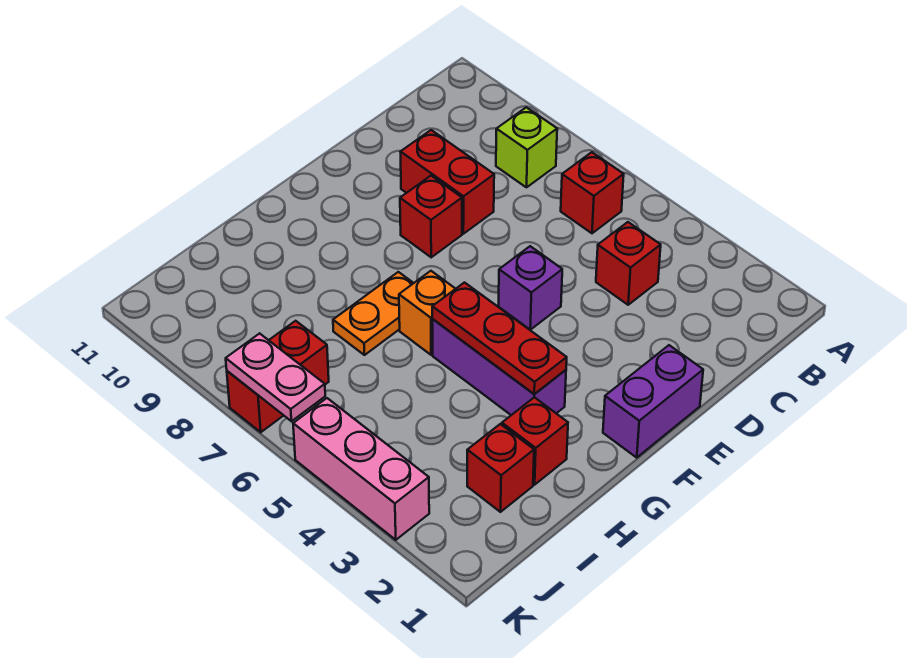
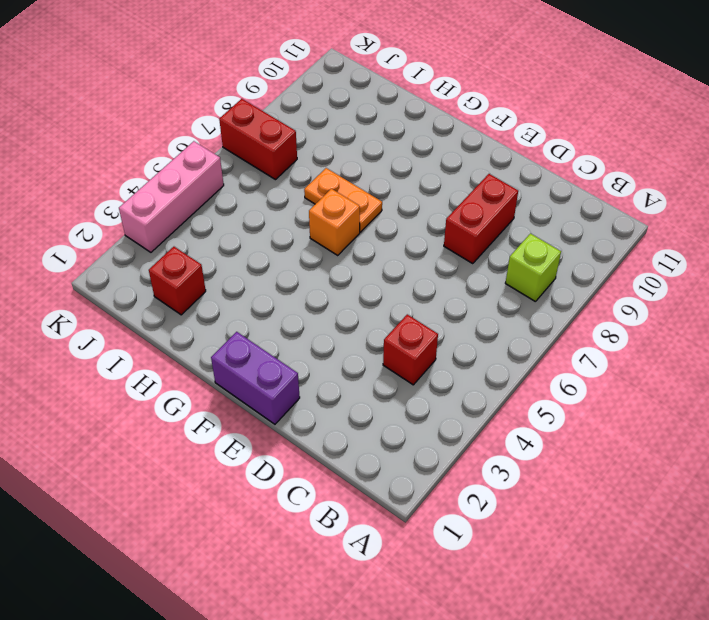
none -> red 1x1 brick [561,152,624,233]
none -> purple 1x1 brick [498,246,562,330]
none -> red 1x1 brick [400,176,462,257]

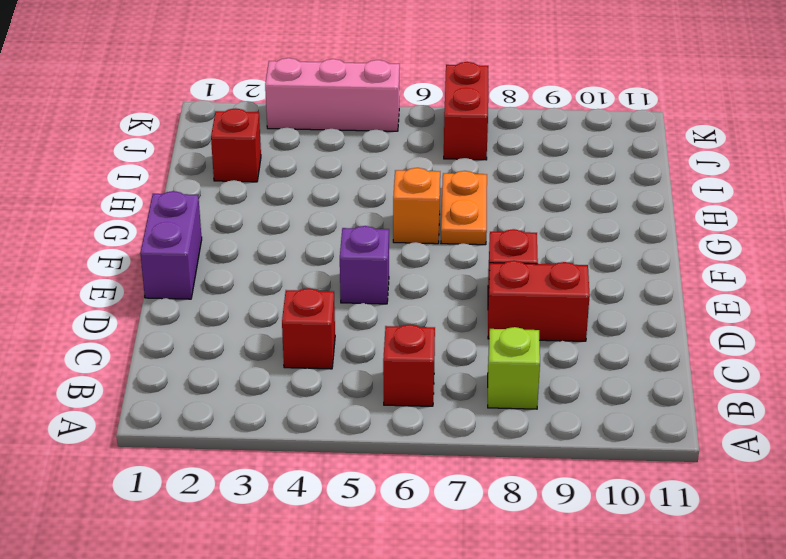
none -> purple 1x3 brick [432,319,566,415]
none -> red 1x1 brick [502,397,568,485]
none -> red 1x3 plate [432,283,567,394]

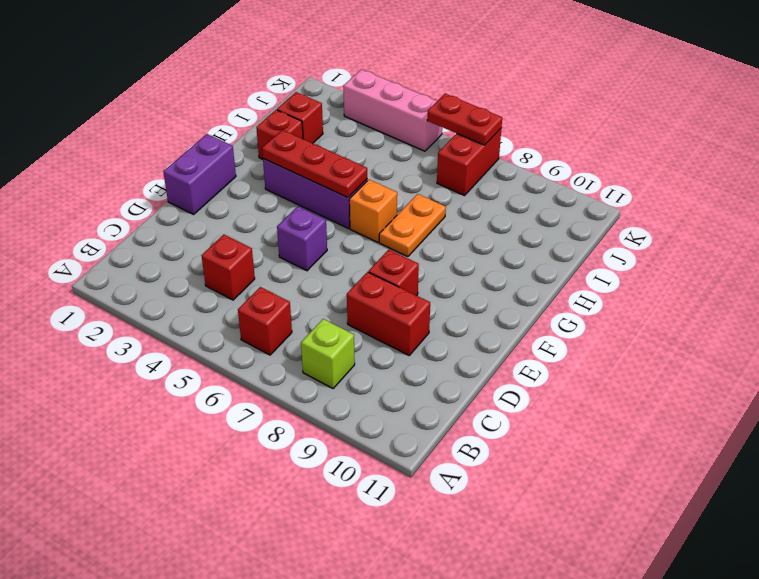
red 1x2 plate [427,94,502,145] -> pink 1x2 plate [226,333,325,421]

